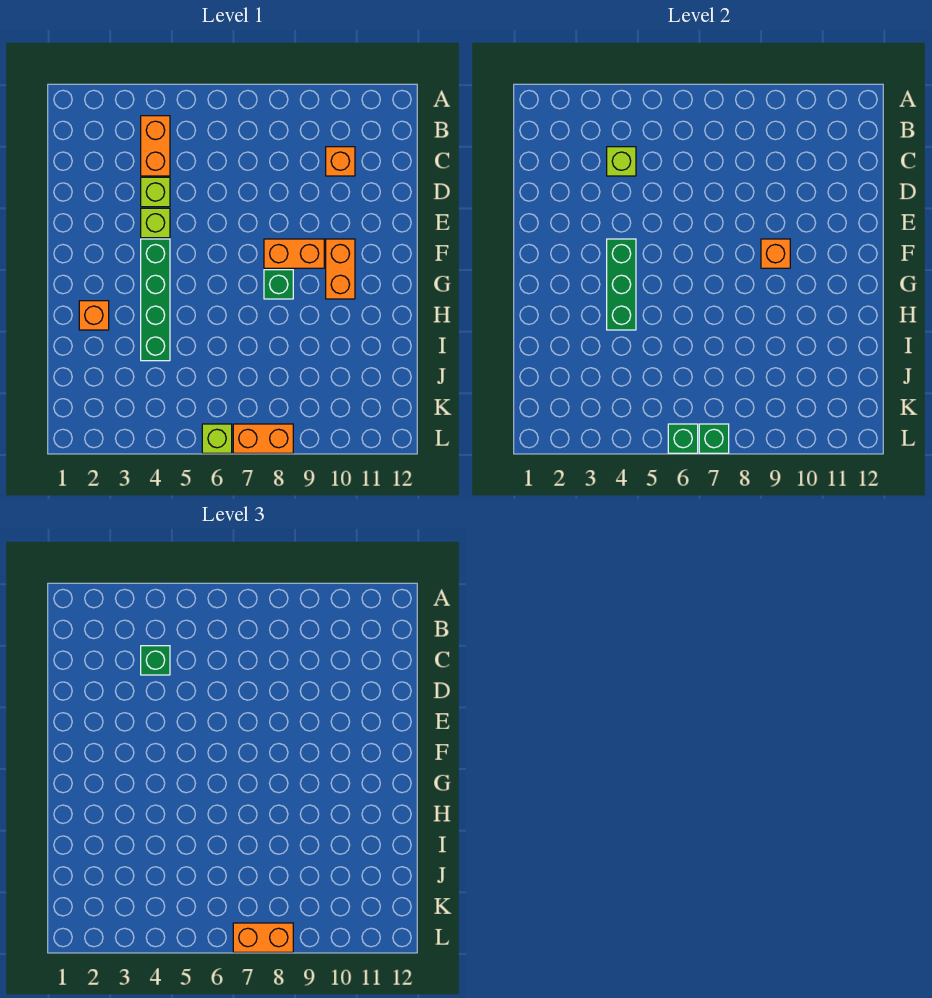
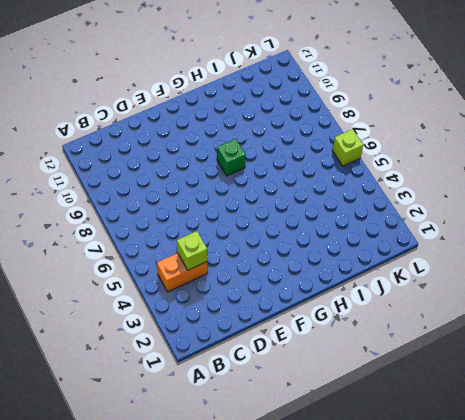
none -> orange 1x1 brick [326,147,355,176]
none -> lime 1x1 brick [141,177,170,207]
none -> lime 1x1 brick [141,208,170,238]

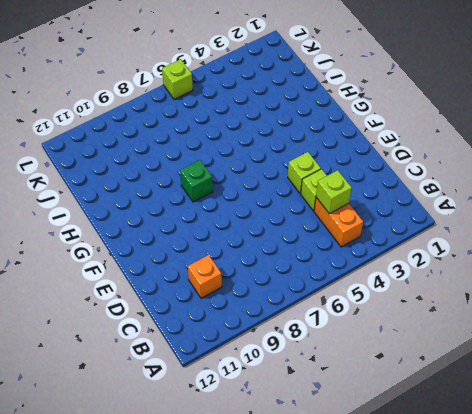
none -> green 1x4 brick [141,239,170,361]
none -> orange 1x2 brick [264,239,324,268]
none -> orange 1x2 brick [326,239,355,299]

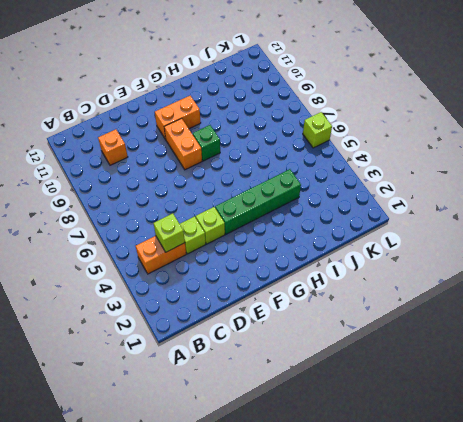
none -> orange 1x1 brick [79,301,109,330]
none -> orange 1x2 brick [233,424,293,453]
none -> green 1x3 brick [607,239,636,330]

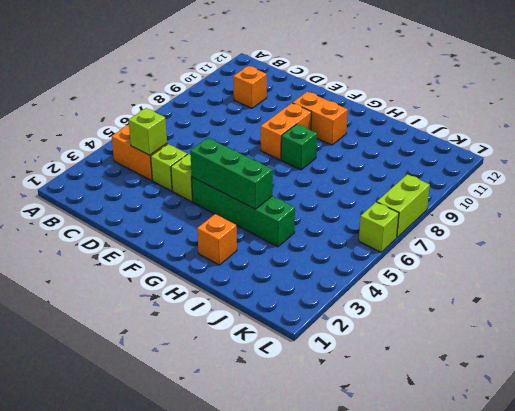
lime 1x2 brick [377,174,430,237] -> orange 1x2 brick [233,424,293,453]
none -> orange 1x1 brick [761,239,790,268]
none -> green 1x1 brick [668,424,698,453]
none -> green 1x1 brick [699,424,729,453]

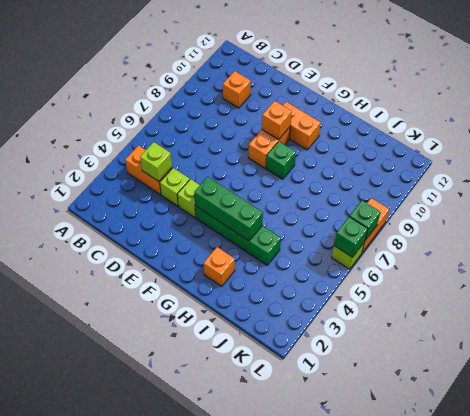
none -> green 1x1 brick [141,646,170,675]
none -> orange 1x2 brick [233,923,293,952]

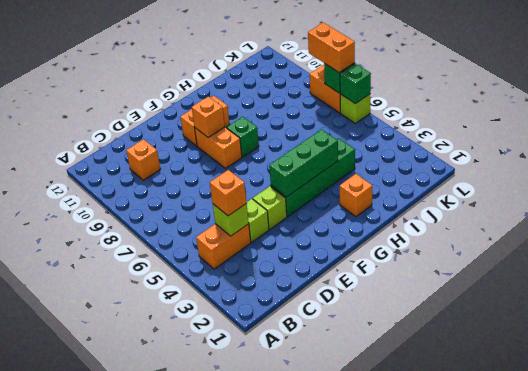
orange 1x1 brick [210,170,247,216] -> green 1x1 brick [141,646,170,675]

